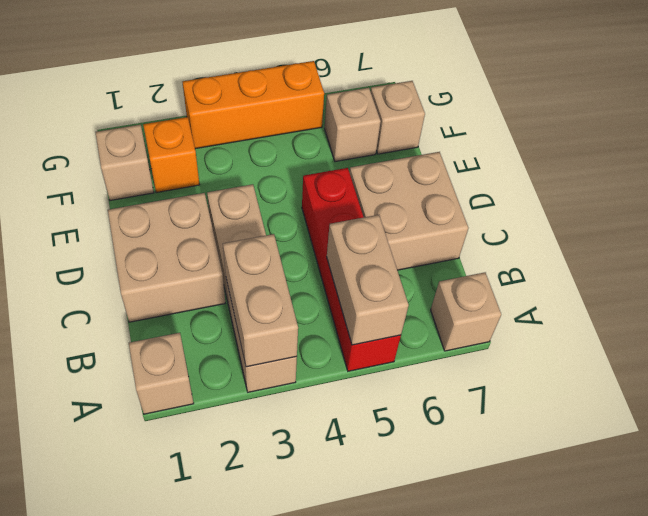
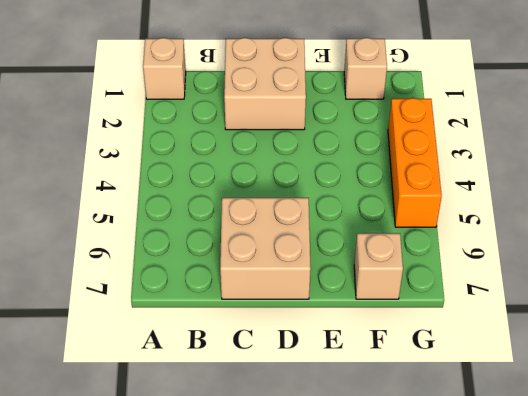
none -> tan 1x4 brick [207,184,297,392]
none -> red 1x4 brick [302,168,401,371]
none -> tan 1x1 brick [431,272,501,351]

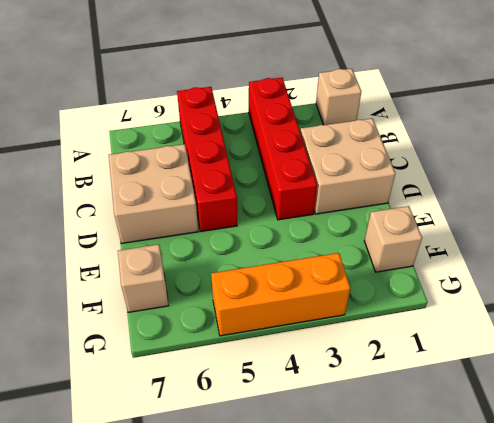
red 1x4 brick [249,78,317,220] -> tan 1x4 brick [207,184,297,392]
none -> tan 1x1 brick [431,272,501,351]
none -> orange 1x1 brick [143,117,200,193]
none -> tan 1x1 brick [325,88,381,162]

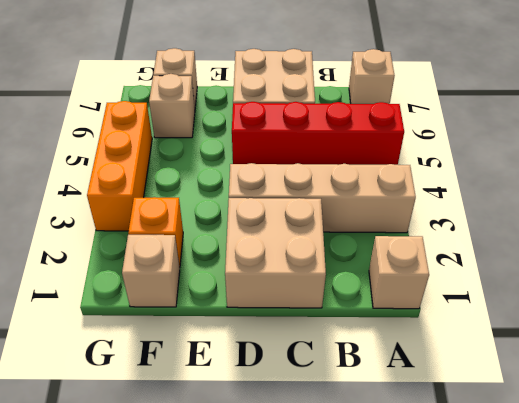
none -> tan 1x2 brick [223,234,298,367]
none -> tan 1x2 brick [327,215,409,345]

